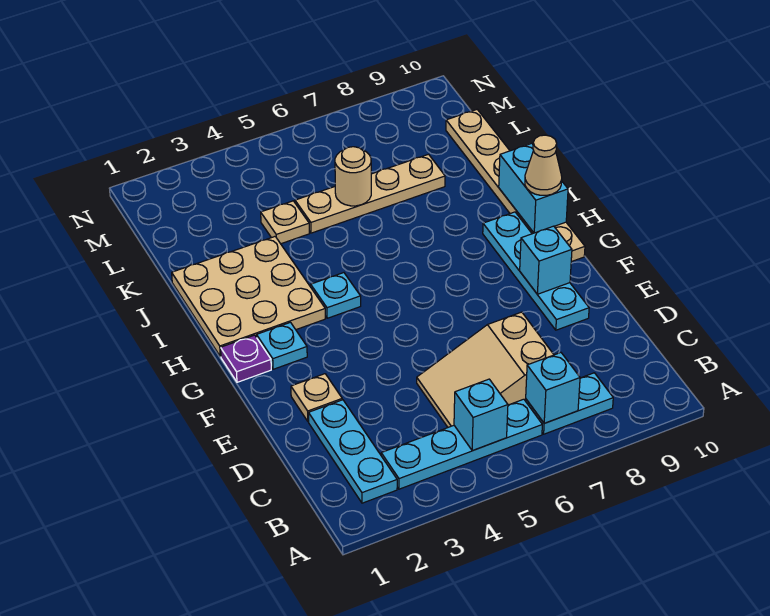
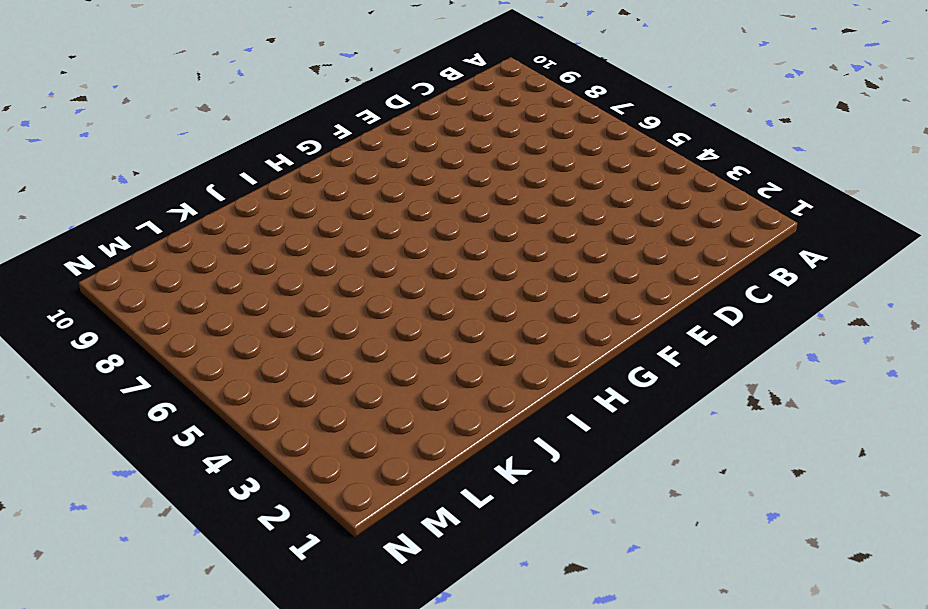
none -> cyan 1x3 plate [308,400,397,503]
none -> cyan 1x4 plate [381,399,542,489]
none -> cyan 1x2 plate [526,373,613,434]

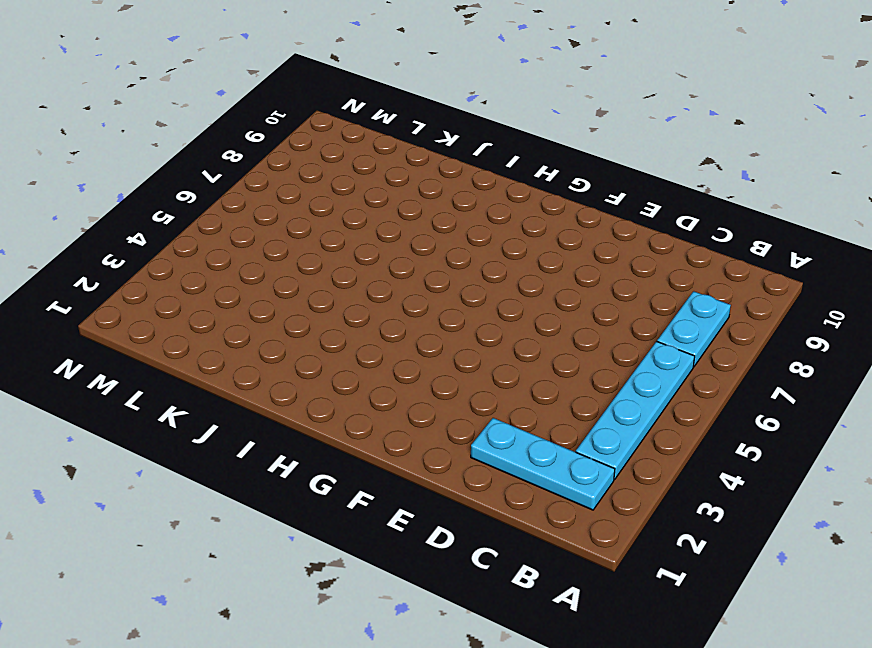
none -> tan 2x3 slope [417,312,554,427]
none -> tan 1x1 plate [291,374,342,422]
none -> cyan 1x4 plate [483,212,589,330]

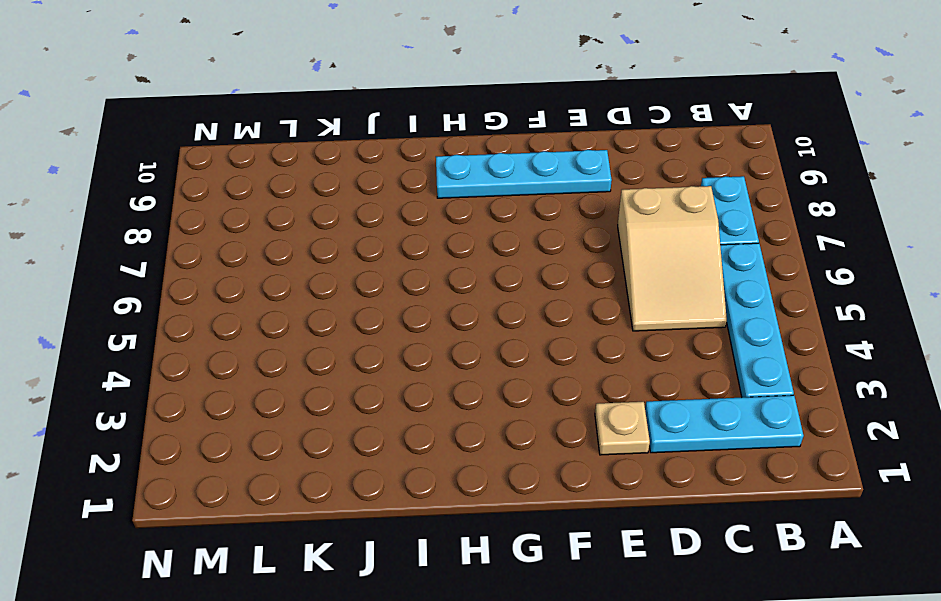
none -> purple 1x1 plate [221,335,271,382]
none -> cyan 1x1 plate [257,322,307,369]
none -> tan 1x6 plate [446,110,585,262]

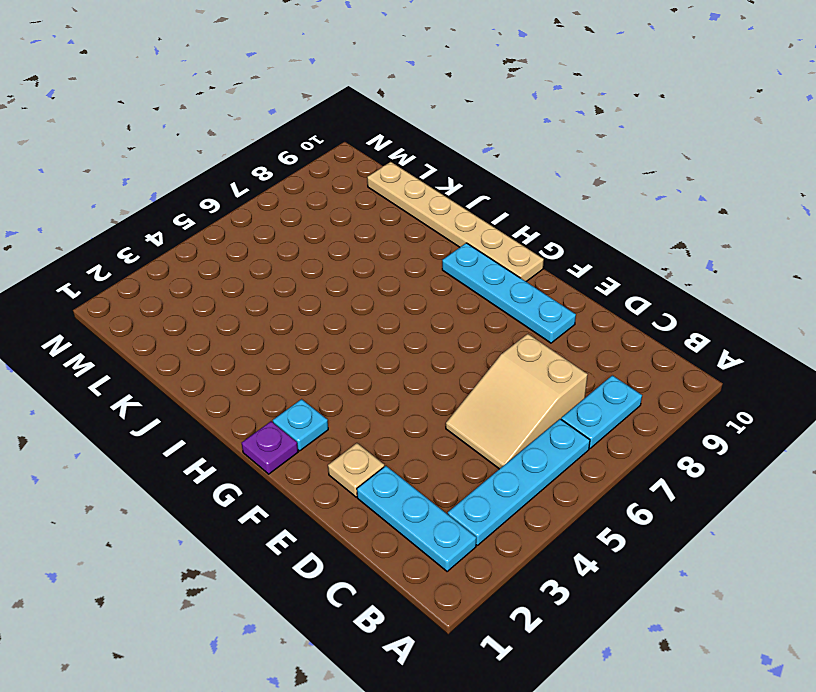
none -> tan 3x3 plate [172,237,325,357]
none -> cyan 1x1 plate [311,273,361,318]
none -> tan 1x1 plate [261,201,309,244]

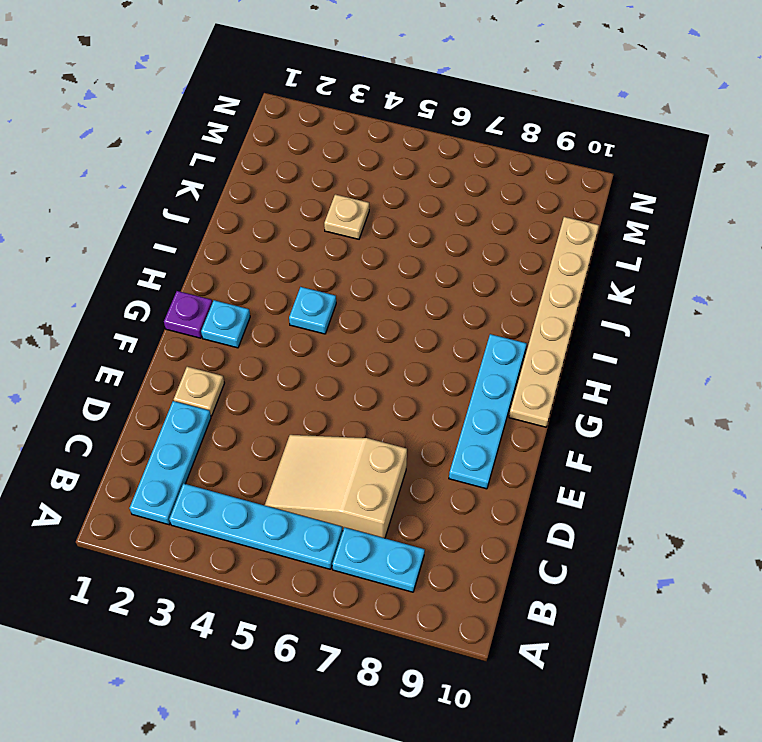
none -> tan 3x3 plate [172,237,325,357]
none -> tan 1x4 plate [295,154,445,233]
none -> cyan 1x1 brick [454,379,508,451]

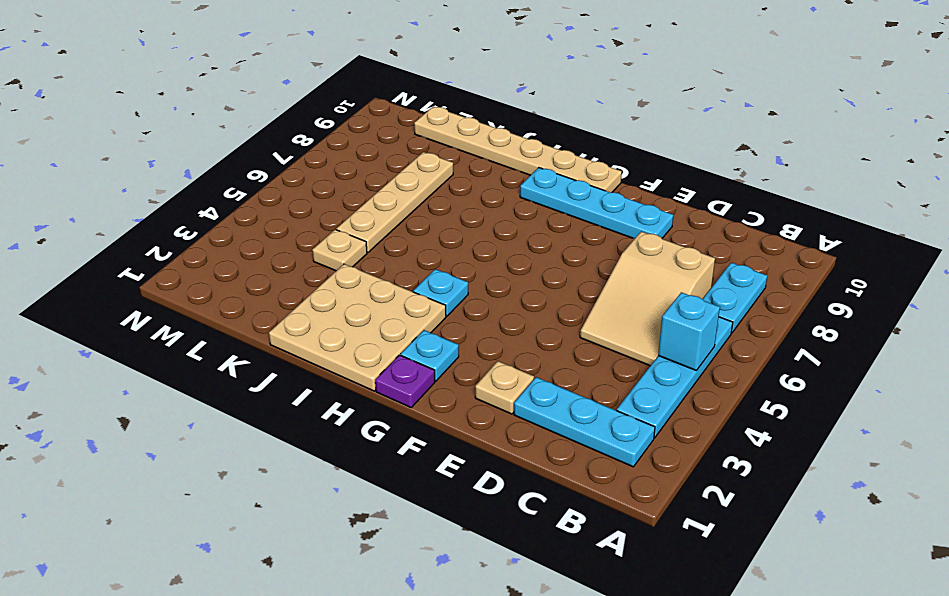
none -> cyan 1x1 brick [526,353,580,423]
none -> cyan 1x1 brick [520,226,572,294]
none -> cyan 1x2 brick [499,143,568,233]

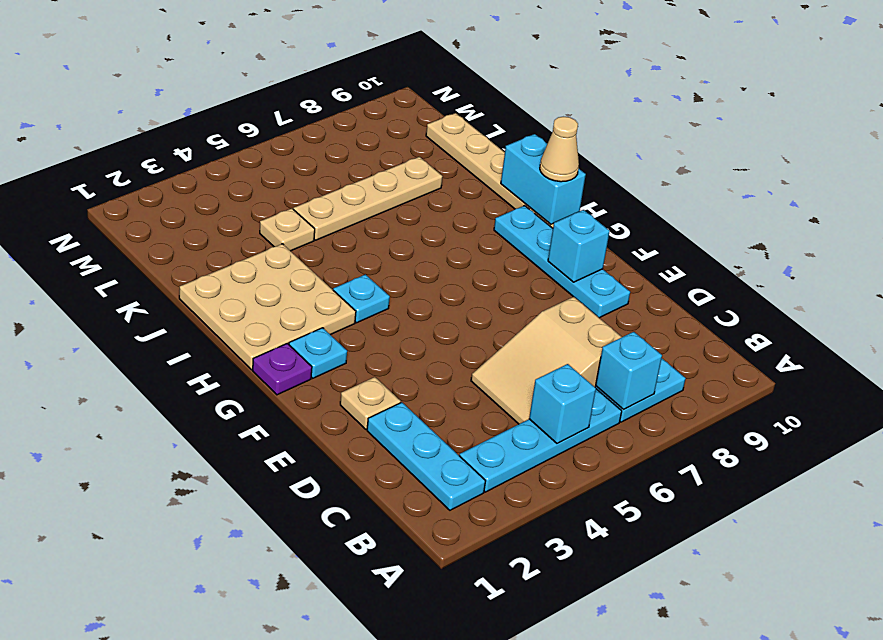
none -> tan 1x1 round brick [335,147,371,206]

